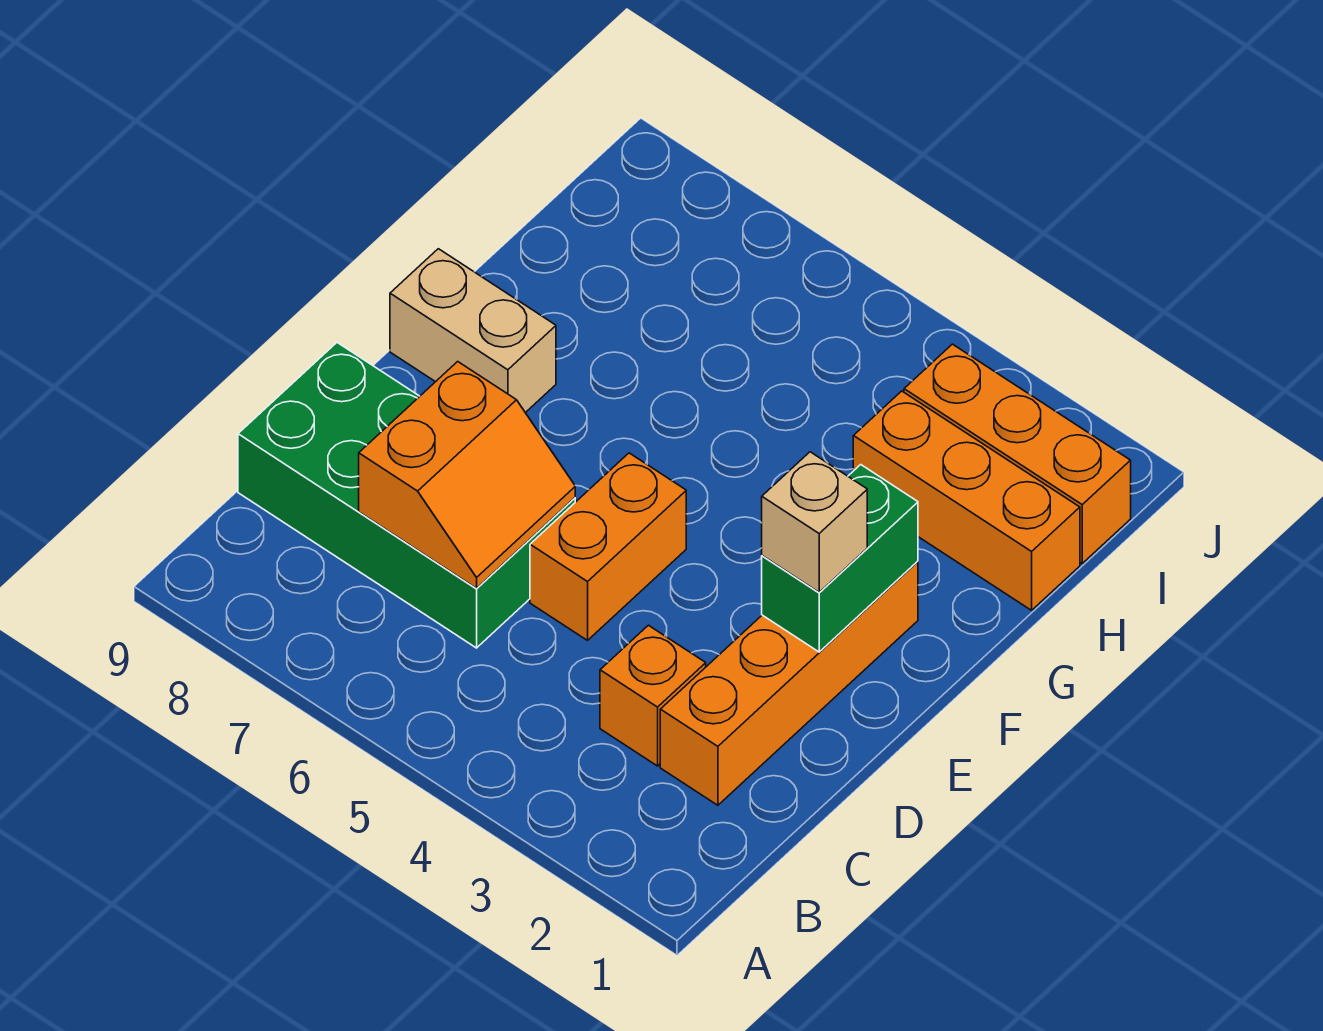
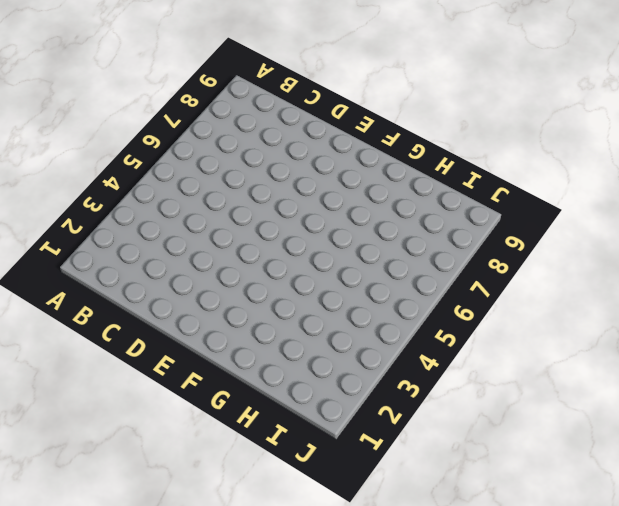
none -> orange 1x4 brick [660,561,918,805]
none -> orange 1x1 brick [600,625,706,766]

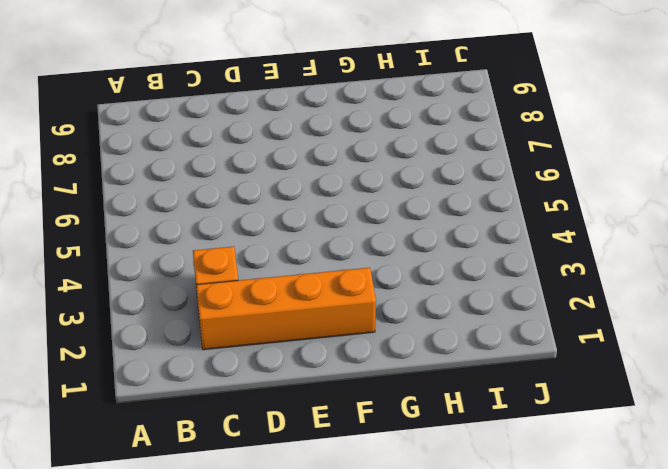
none -> green 2x4 brick [238,343,575,648]
none -> orange 1x2 brick [530,453,686,640]

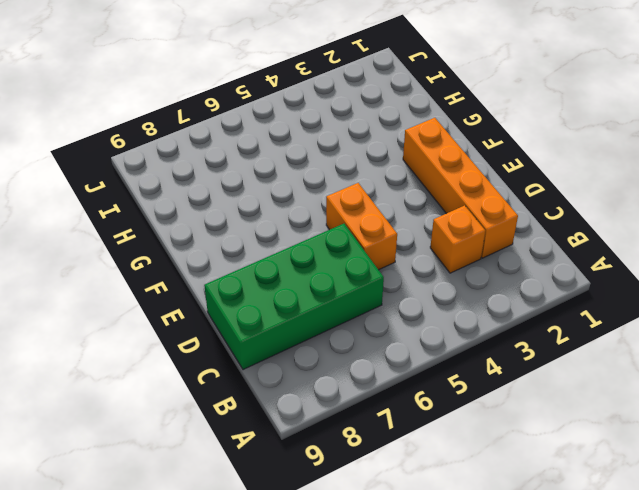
none -> tan 1x2 brick [390,249,556,413]
none -> orange 1x3 brick [853,391,1080,610]

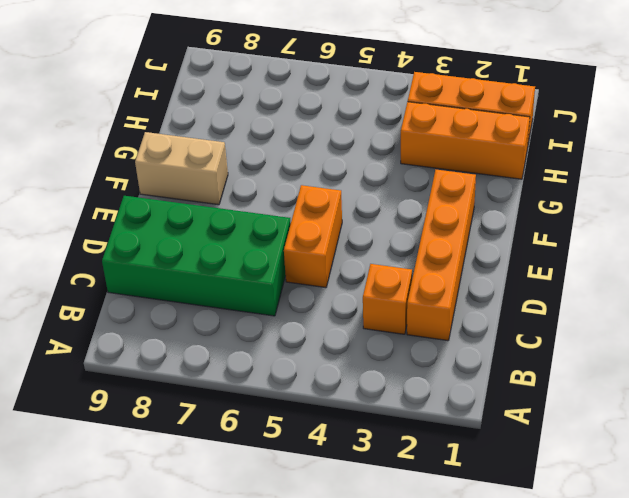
none -> orange 2x2 slope [359,362,575,588]
none -> green 1x2 brick [762,465,918,652]

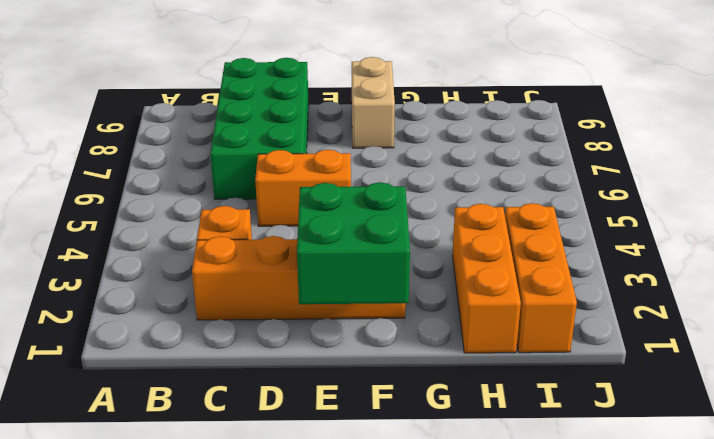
green 2x2 brick [297,182,410,304] -> green 1x2 brick [762,465,918,652]
none -> orange 2x2 slope [359,362,575,588]
none -> tan 1x1 brick [762,452,867,592]

